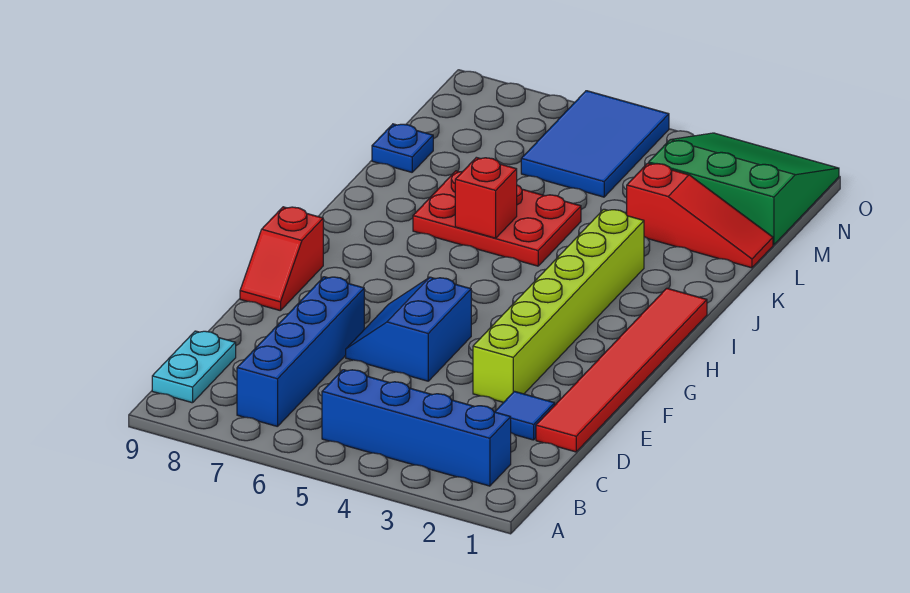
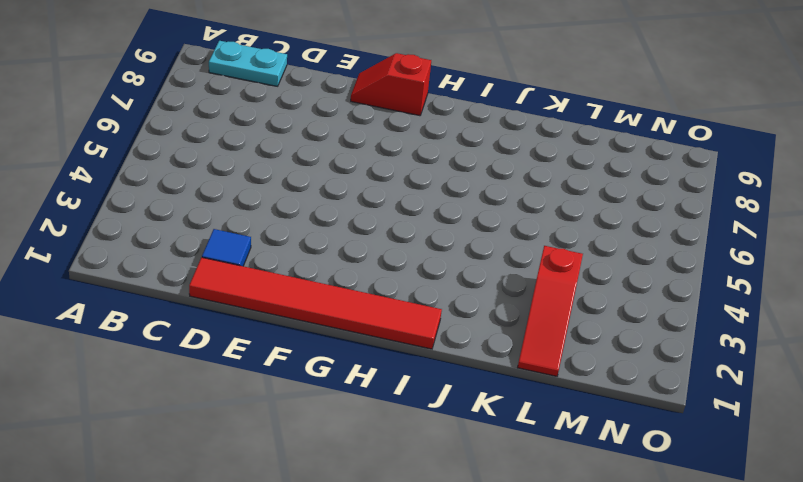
none -> blue 1x4 brick [322,370,511,486]
none -> blue 1x4 brick [237,277,364,427]
none -> lime 1x6 brick [473,209,644,402]

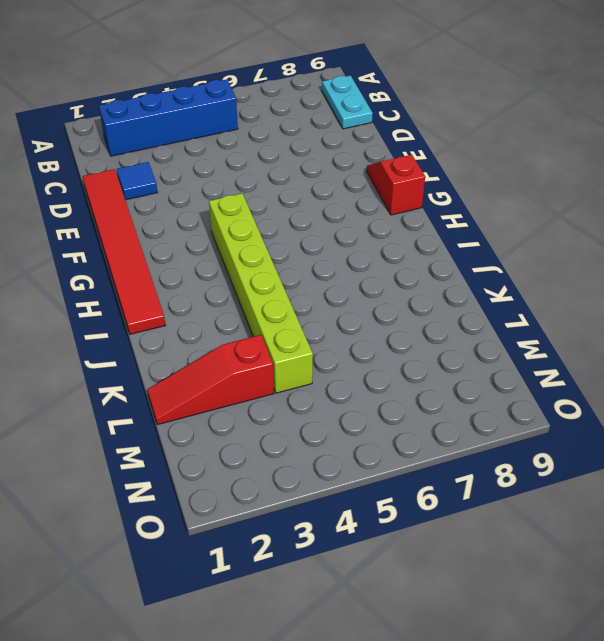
lime 1x6 brick [209,193,313,393] -> lime 1x6 brick moved to [473,209,644,402]
none -> blue 1x4 brick [237,277,364,427]
none -> blue 2x2 slope [346,277,471,381]
none -> red 2x3 plate [413,171,581,266]

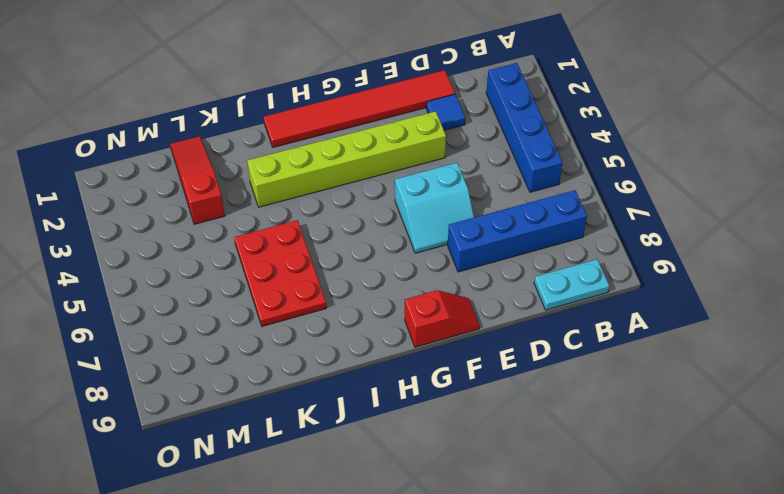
cyan 2x2 slope [395,163,474,253] -> blue 2x2 slope [346,277,471,381]
none -> blue 1x1 plate [372,124,433,172]
none -> green 3x3 slope [649,133,839,245]
none -> blue 2x3 tile [521,91,669,197]

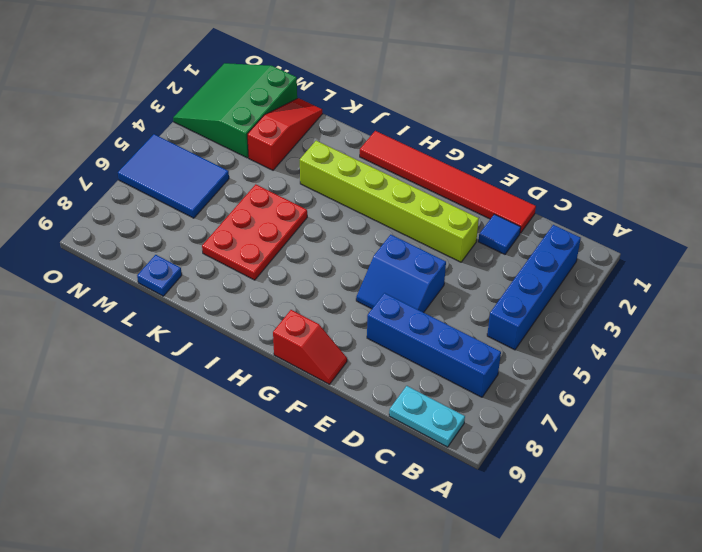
none -> red 1x1 brick [455,157,517,238]

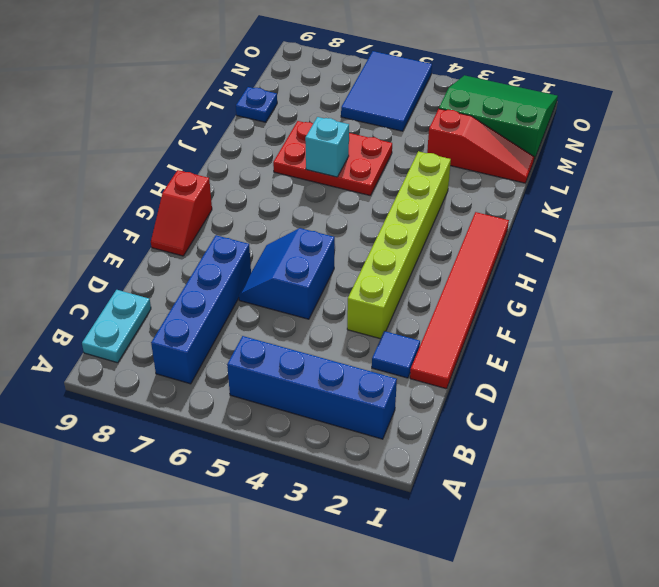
cyan 1x1 brick [305,117,349,177] -> red 1x1 brick [455,157,517,238]

